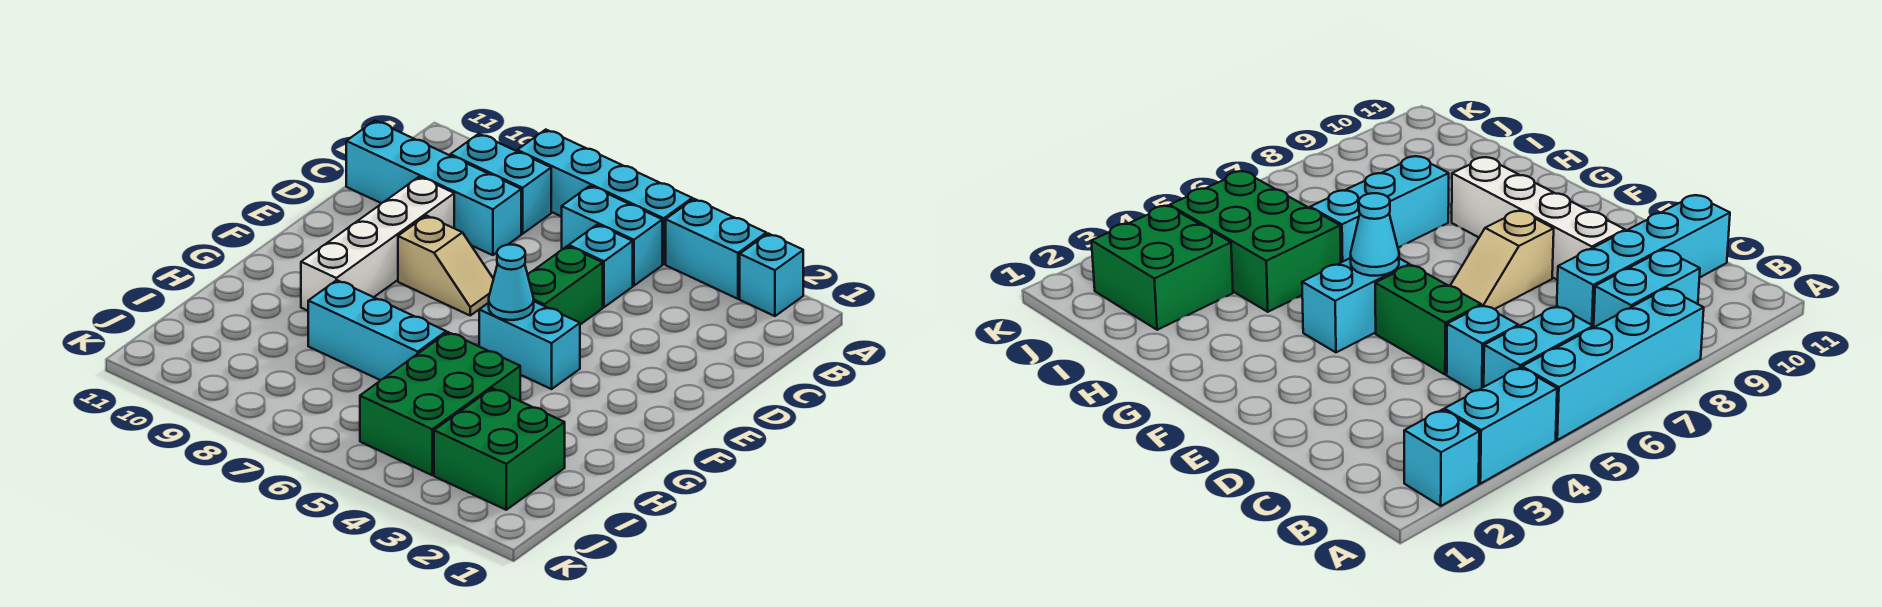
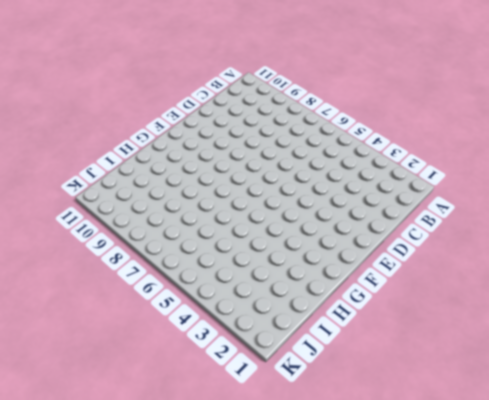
none -> cyan 1x1 brick [740,234,803,316]
none -> cyan 1x2 brick [666,199,766,299]
none -> cyan 1x4 brick [517,130,692,264]

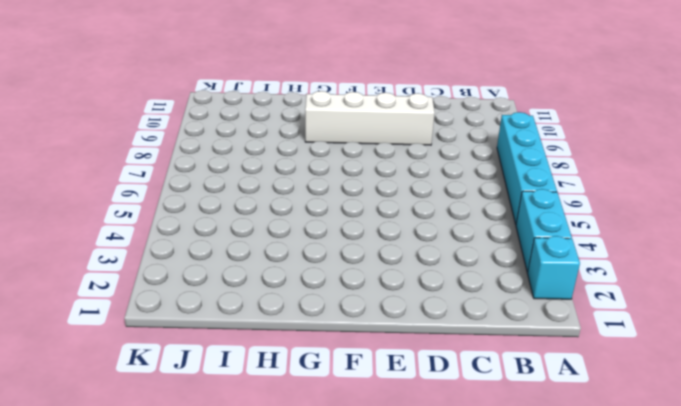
none -> cyan 1x2 brick [562,186,662,286]
none -> cyan 1x2 brick [450,134,551,234]
none -> cyan 1x1 brick [569,225,633,307]

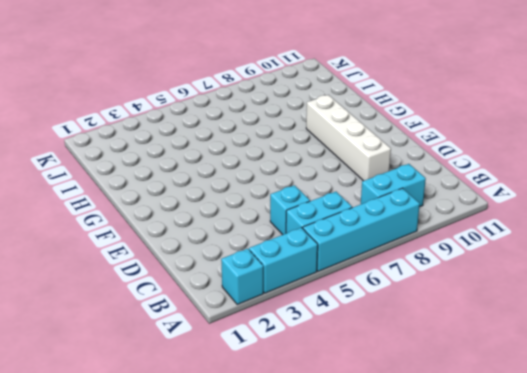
none -> cyan 1x4 brick [346,121,521,255]
none -> green 1x2 brick [528,246,603,324]
none -> tan 1x2 slope [398,216,493,315]

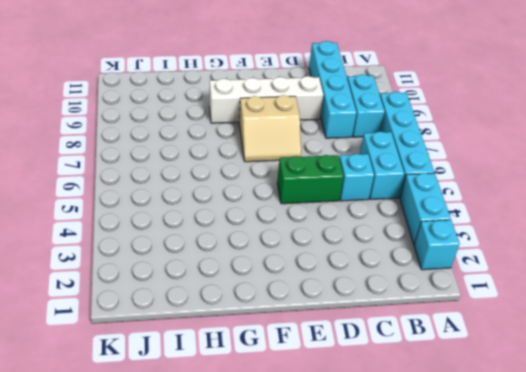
tan 2x2 slope [239,95,301,162] -> tan 1x2 slope [398,216,493,315]
none -> cyan 1x2 brick [479,302,580,389]
none -> green 2x3 brick [360,332,520,475]
none -> cyan 1x3 brick [308,280,446,380]

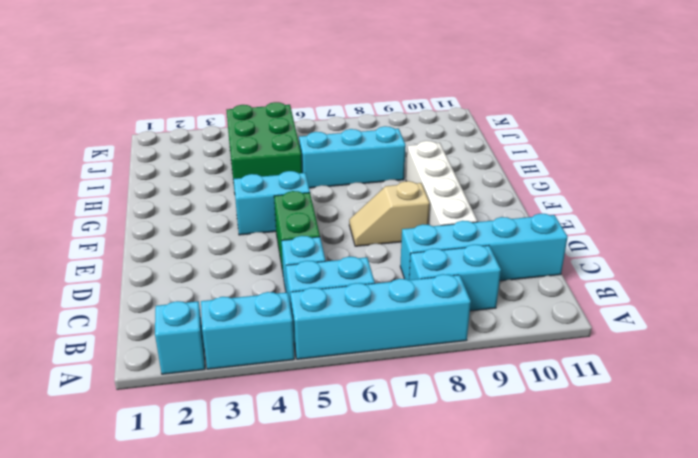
none -> green 2x2 brick [434,388,565,510]
none -> cyan 1x1 cone [489,245,534,320]

